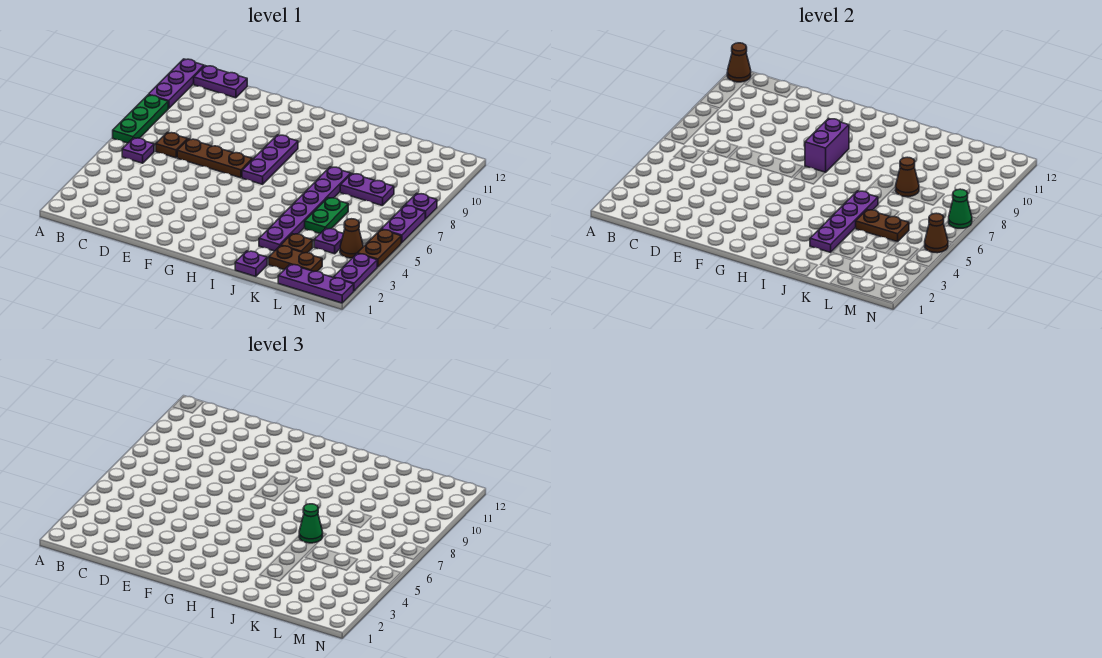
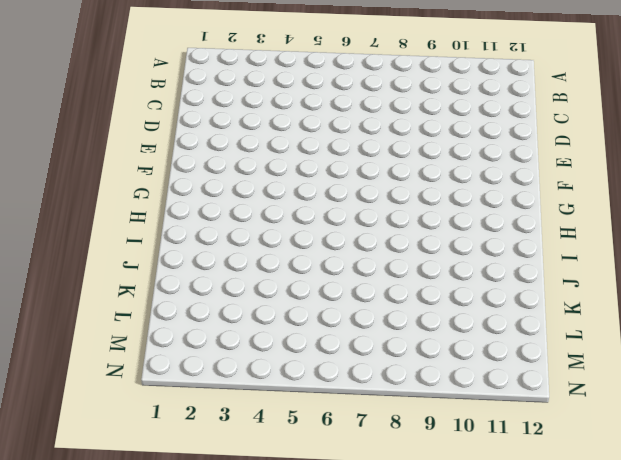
none -> green 1x3 plate [113,95,168,143]
none -> purple 1x3 plate [149,59,204,109]
none -> purple 1x1 plate [122,138,154,163]

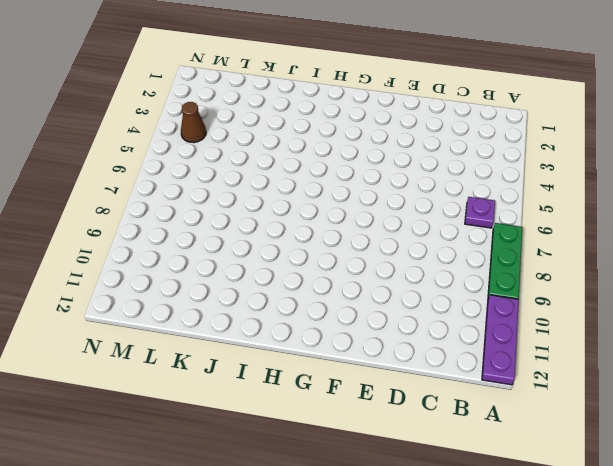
none -> purple 1x2 plate [194,66,247,98]
none -> brown 1x1 plate [156,132,188,158]
none -> brown 1x3 plate [177,139,252,178]

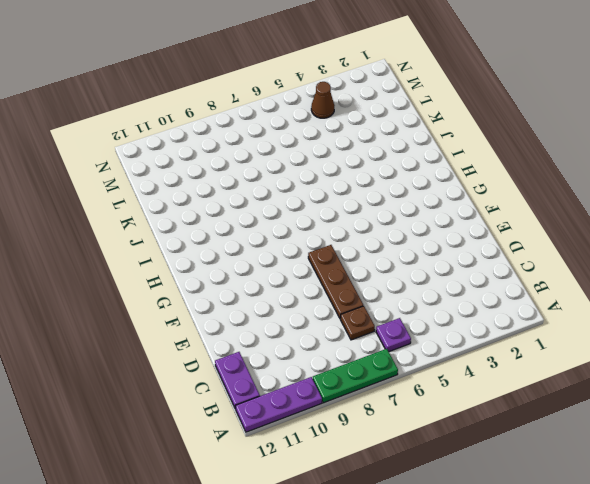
none -> purple 1x3 plate [242,135,298,184]
none -> purple 1x1 plate [235,251,267,277]
none -> purple 1x6 plate [259,167,351,251]

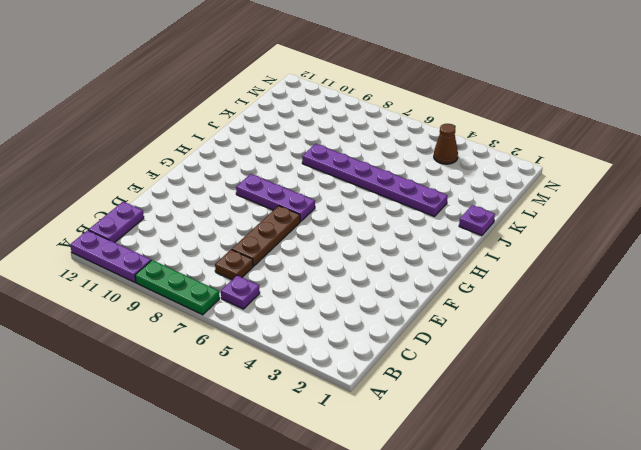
none -> brown 1x2 plate [269,246,322,272]
none -> brown 1x1 plate [281,234,313,253]
none -> green 1x2 plate [305,198,348,233]

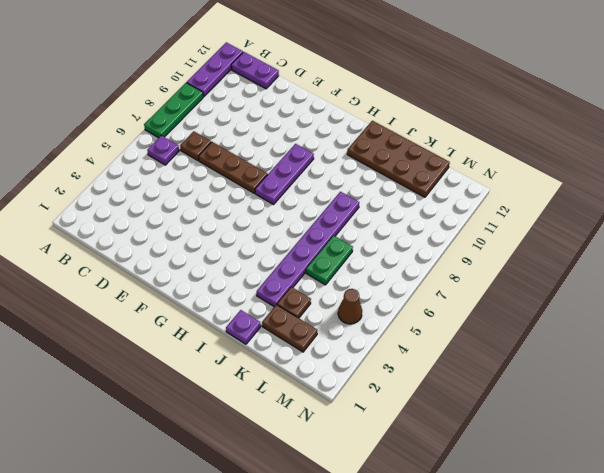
brown 2x4 plate [347,121,450,197] -> none
none -> purple 1x2 plate [340,174,394,206]
none -> purple 1x3 plate [278,264,354,303]
none -> purple 1x1 plate [314,228,343,254]

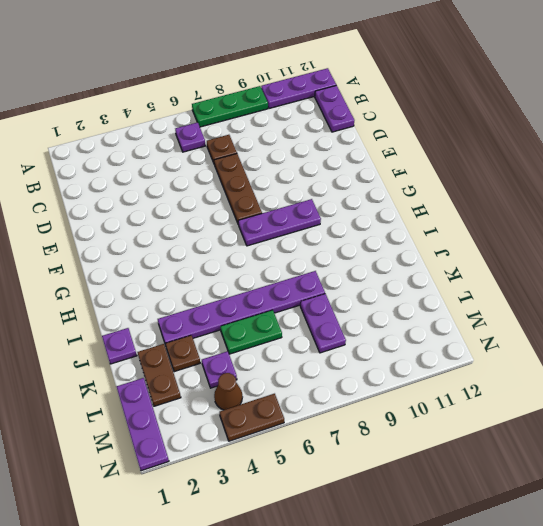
none -> purple 1x2 plate [334,254,377,291]
none -> purple 1x2 plate [381,205,425,243]
none -> purple 1x1 plate [405,193,437,219]

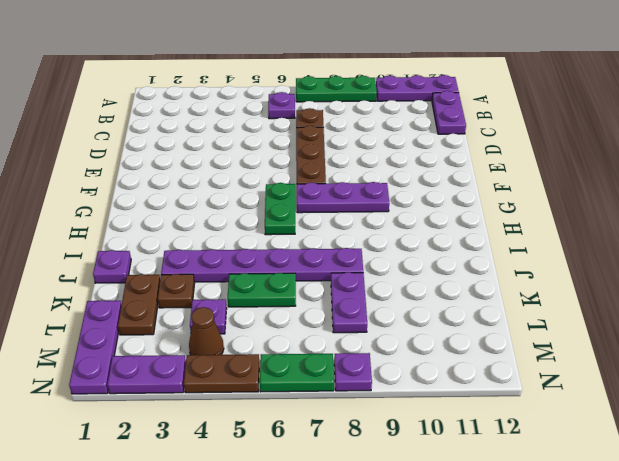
green 1x2 plate [265,183,295,235] -> none
green 1x2 plate [260,354,334,392] -> purple 1x2 plate [381,205,425,243]
none -> brown 1x1 cone [727,43,751,82]
none -> purple 1x2 brick [805,118,849,172]
none -> purple 1x4 plate [810,191,878,252]

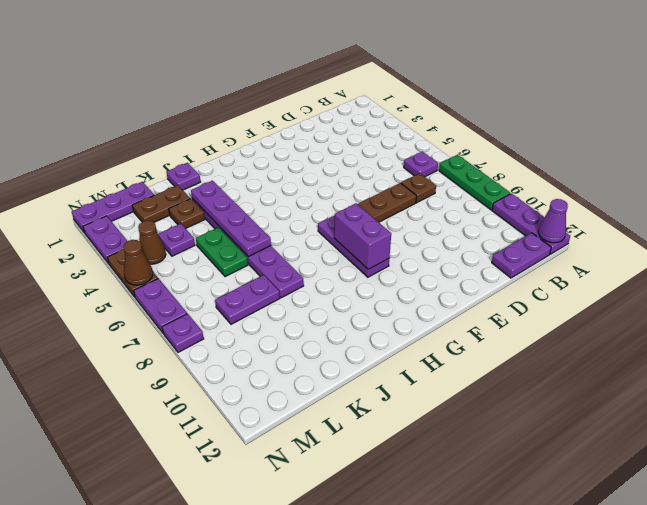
purple 1x1 cone [538,199,568,243] -> brown 1x1 cone [727,43,751,82]
none -> brown 1x2 plate [856,210,909,242]
none -> brown 1x1 cone [896,157,919,197]
none -> green 1x1 cone [949,189,972,228]

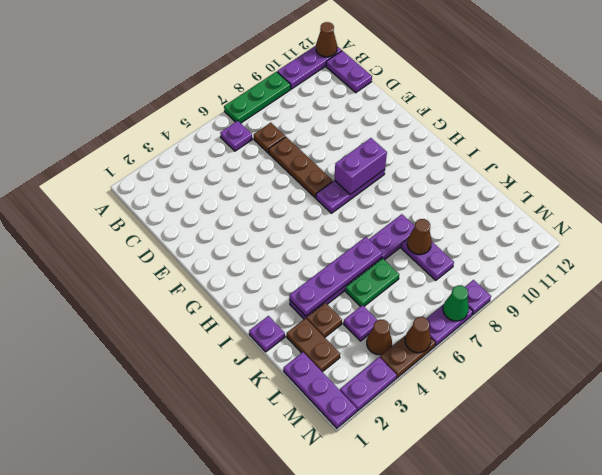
none -> brown 1x2 plate [856,210,909,242]
none -> green 1x1 cone [299,504,323,543]

